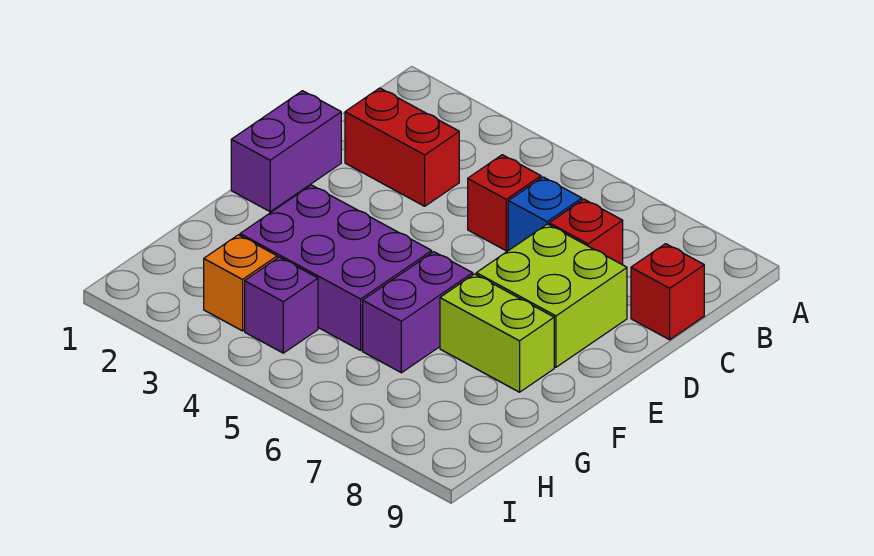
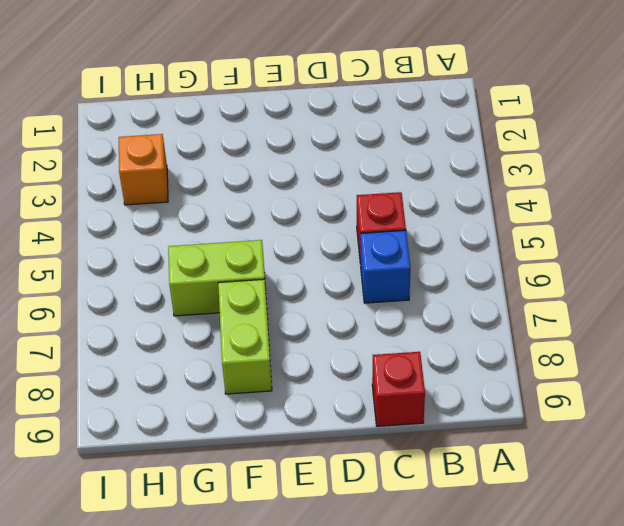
lime 1x2 brick [168,240,266,316] -> purple 1x2 brick [363,252,473,373]
none -> red 1x2 brick [345,88,459,206]
none -> red 1x1 brick [549,199,623,265]
none -> purple 1x2 brick [231,91,341,212]

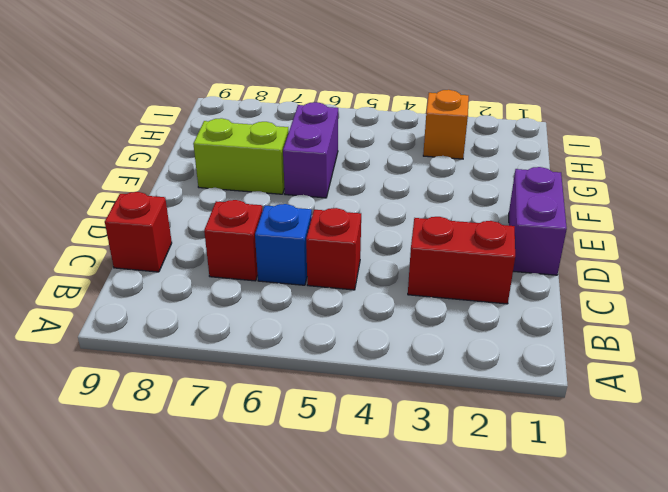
none -> lime 2x2 brick [476,224,627,367]
none -> purple 2x3 brick [240,185,432,350]
none -> purple 1x1 brick [245,257,318,353]

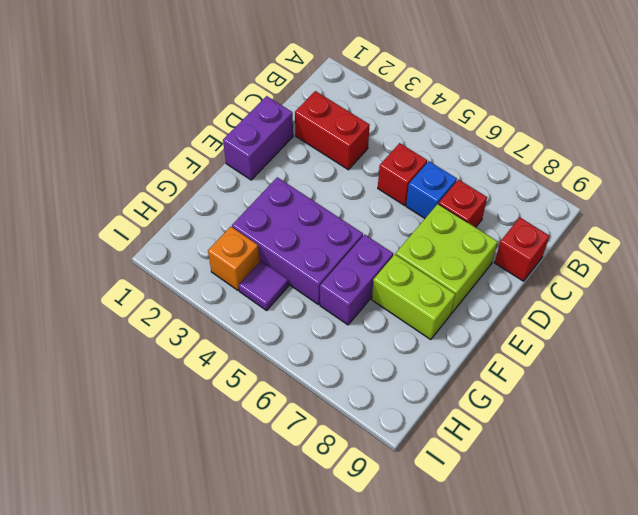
purple 1x1 tile [239,261,289,310] -> purple 1x1 brick [245,257,318,353]

